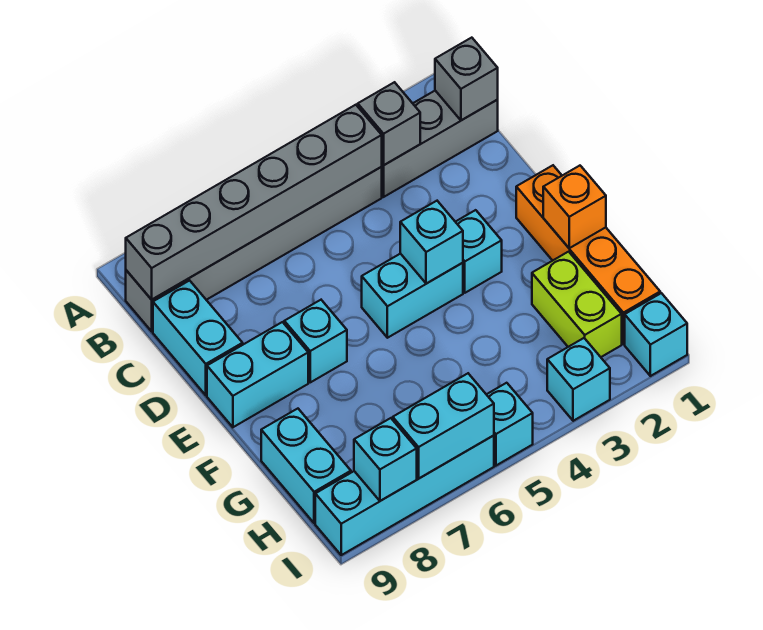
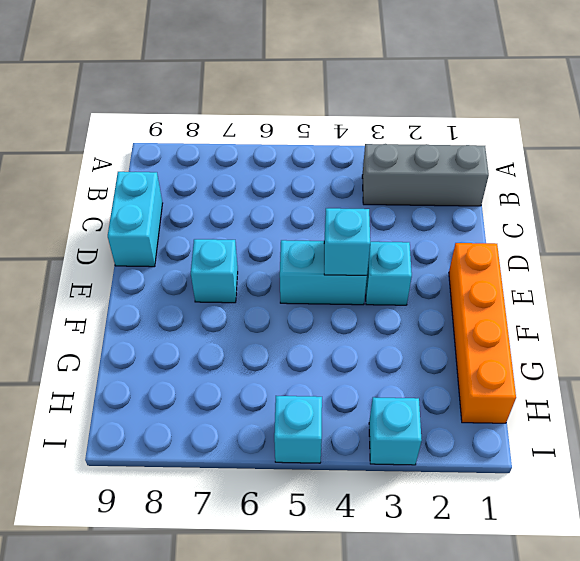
none -> grey 1x6 brick [126,167,382,331]
none -> cyan 1x2 brick [207,322,308,427]
none -> lime 1x2 brick [532,252,622,357]

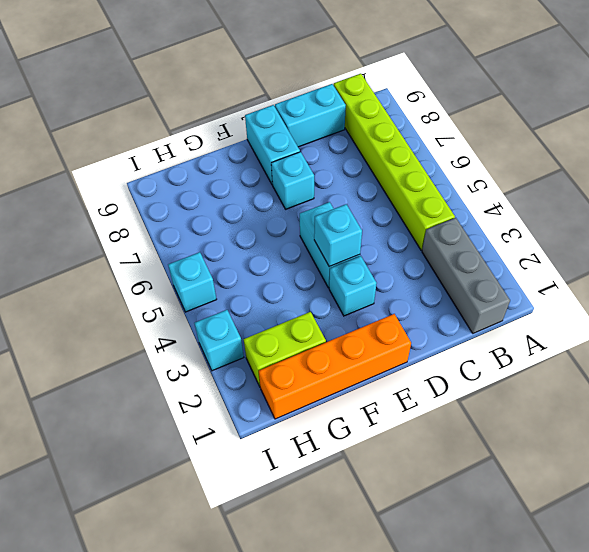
lime 1x6 brick [334,74,455,250] -> grey 1x6 brick [126,167,382,331]
none -> cyan 1x2 brick [261,409,351,523]
none -> cyan 1x1 brick [625,293,687,376]
none -> cyan 1x4 brick [315,435,494,555]

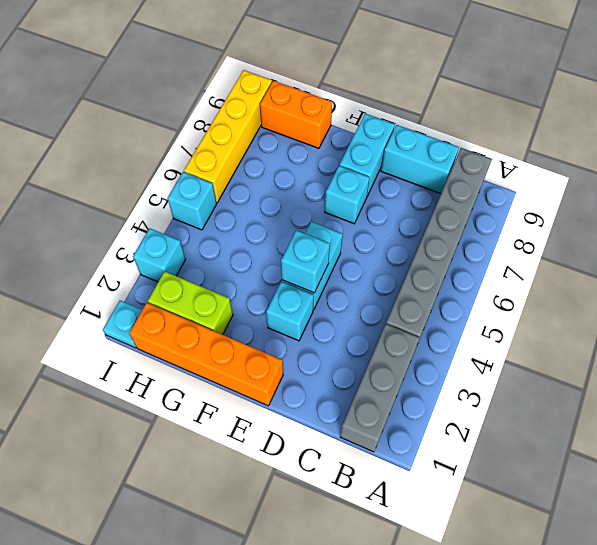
orange 1x2 brick [260,81,332,148] -> cyan 1x2 brick [261,409,351,523]
cyan 1x1 plate [103,301,142,348] -> cyan 1x1 brick [625,293,687,376]
yellow 1x4 brick [184,70,272,203] -> cyan 1x4 brick [315,435,494,555]
none -> grey 1x1 brick [435,38,498,120]
none -> grey 1x1 brick [358,82,420,165]
none -> grey 1x6 brick [126,105,382,300]

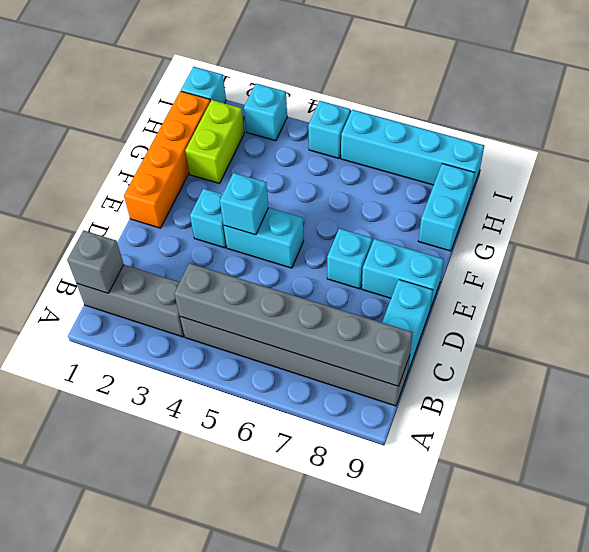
none -> grey 1x1 brick [358,82,420,165]
none -> orange 1x1 brick [543,166,606,248]
none -> cyan 1x2 brick [393,373,494,478]

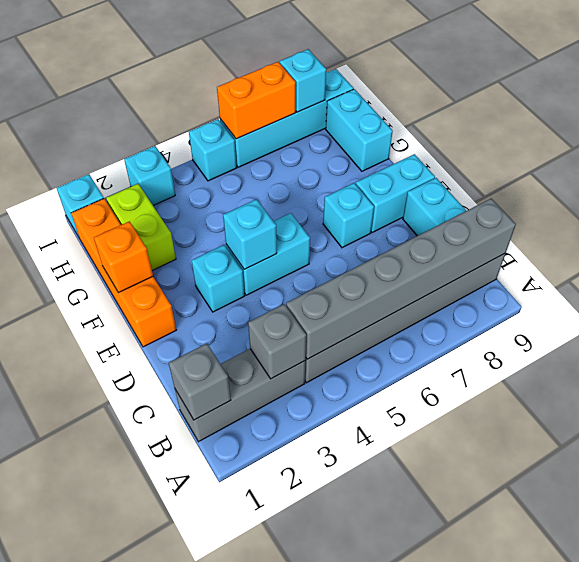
orange 1x2 brick [217,62,296,139] -> cyan 1x2 brick [393,373,494,478]

